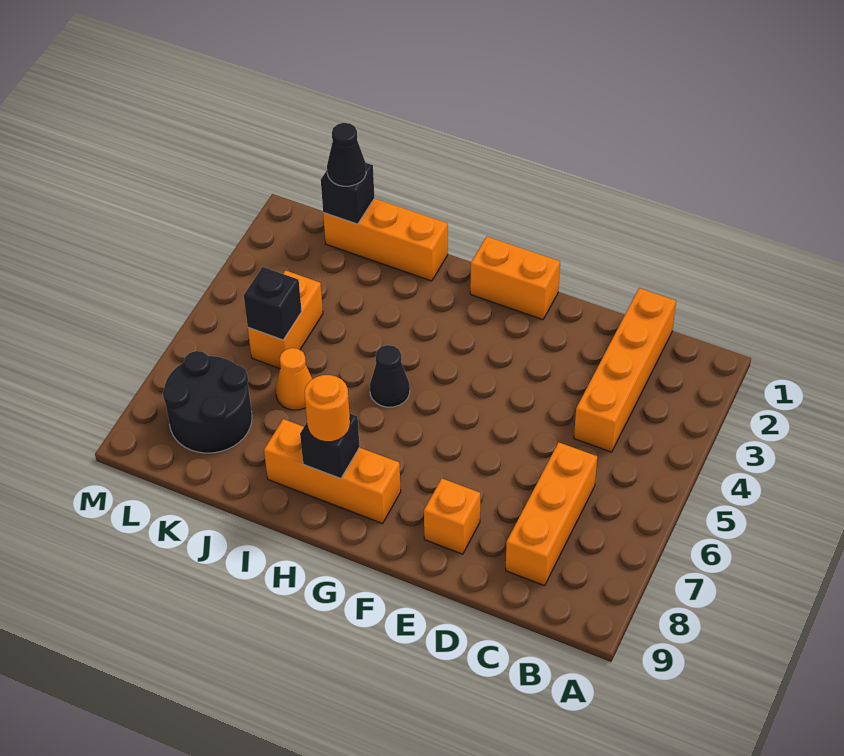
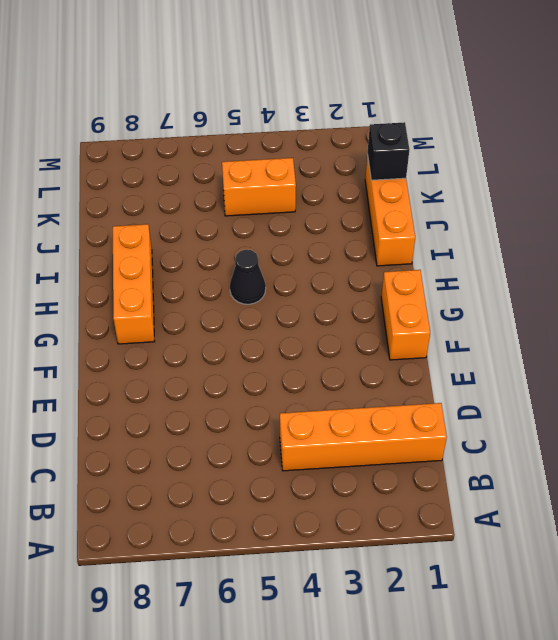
none -> orange 1x3 brick [506,442,597,586]
none -> orange 1x1 brick [424,479,480,554]
none -> orange 1x1 cone [276,348,312,410]

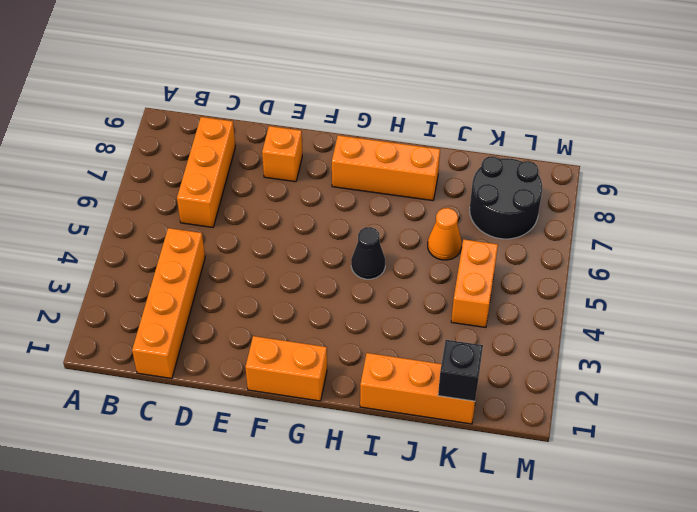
none -> black 1x1 brick [300,414,360,479]
none -> black 1x1 brick [244,267,302,340]
none -> orange 1x1 round brick [305,375,350,442]

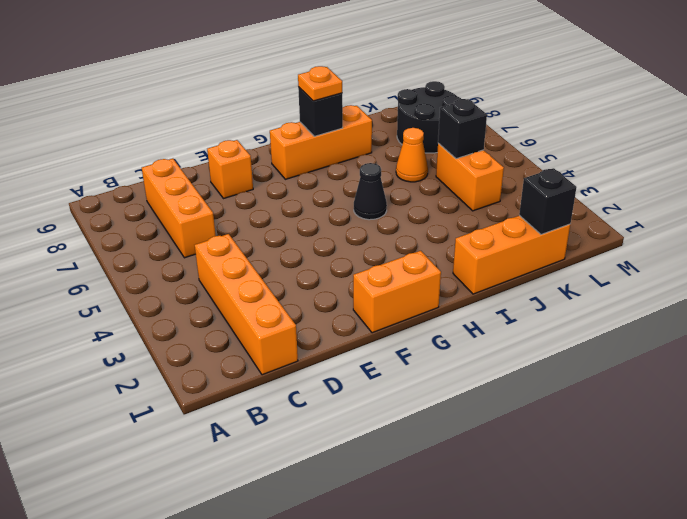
orange 1x1 plate [298,66,342,101] -> orange 1x1 round brick [305,375,350,442]
none -> black 1x1 cone [327,123,366,186]

